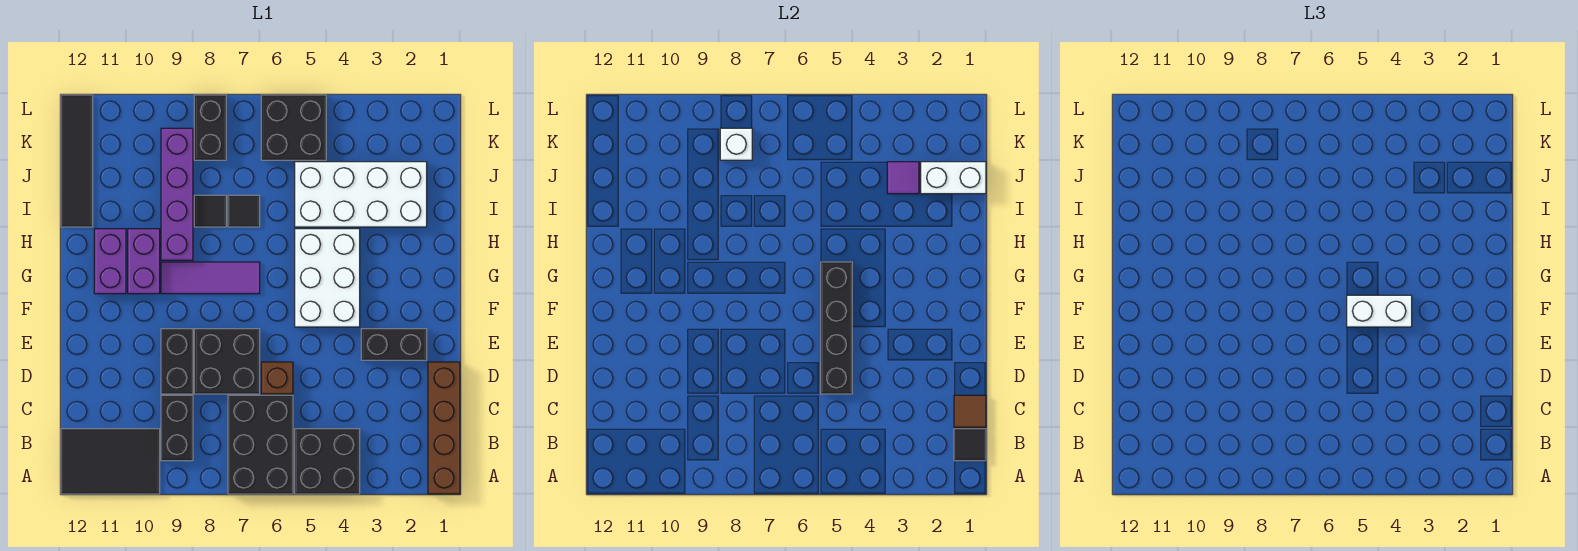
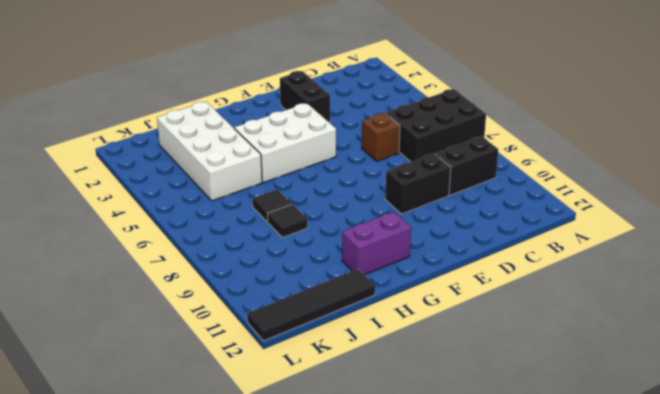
none -> brown 1x4 brick [428,362,460,494]
none -> black 2x2 brick [295,429,360,494]
none -> black 2x3 tile [61,429,160,494]

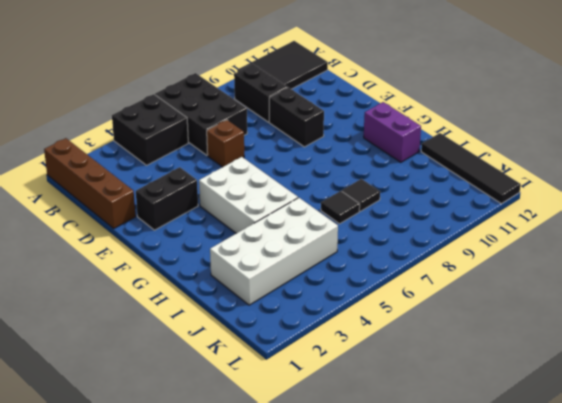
none -> black 2x2 brick [194,329,260,394]
none -> purple 1x3 tile [161,262,260,294]
none -> purple 1x2 brick [128,229,160,294]

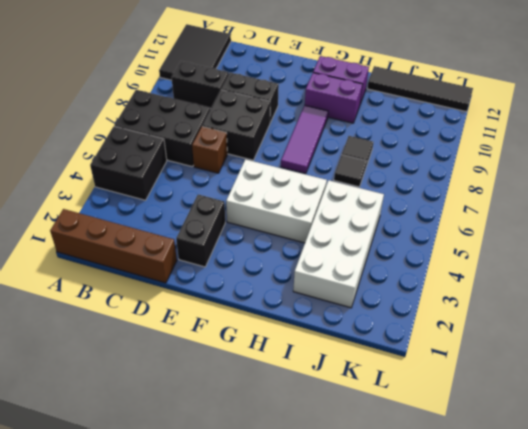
none -> purple 1x4 brick [161,128,193,260]
none -> black 2x2 brick [261,95,326,160]
none -> black 1x2 brick [194,95,226,160]

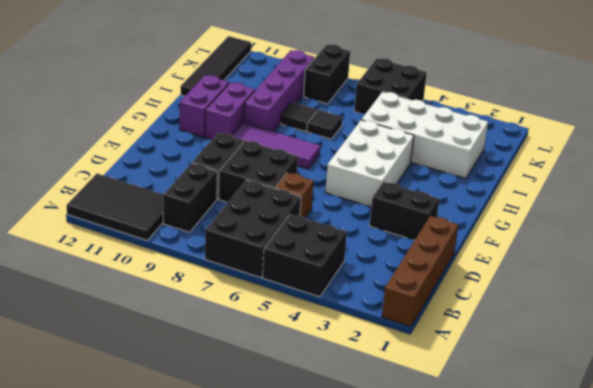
none -> black 1x1 tile [954,429,986,461]
none -> brown 1x1 tile [954,395,986,427]
none -> black 1x4 brick [821,262,852,394]

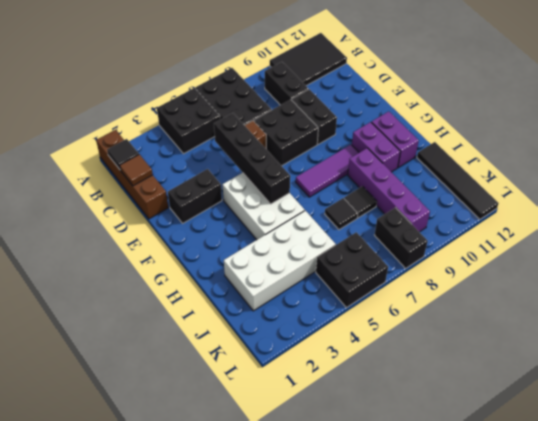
none -> white 1x2 brick [921,162,986,194]
none -> purple 1x1 tile [887,162,919,194]
none -> white 1x1 brick [720,128,752,160]

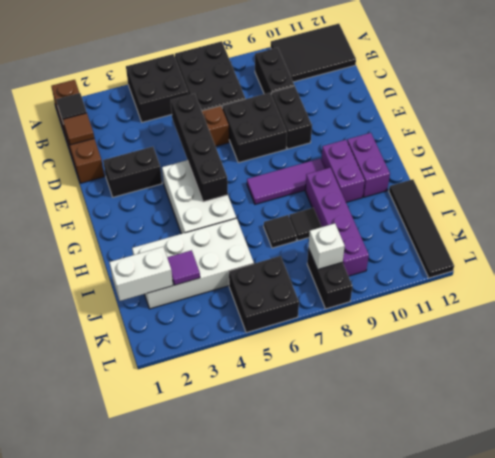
none -> white 1x2 brick [1347,295,1412,327]

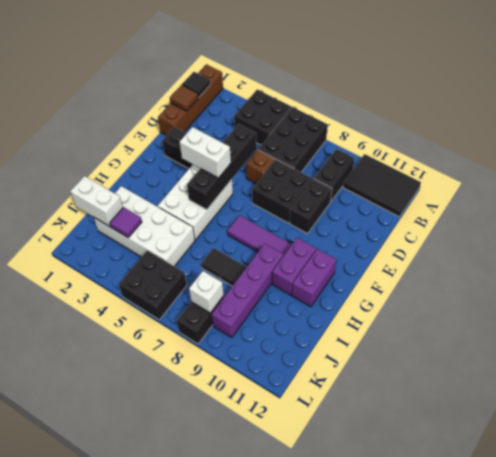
none -> black 1x4 tile [61,95,93,227]

